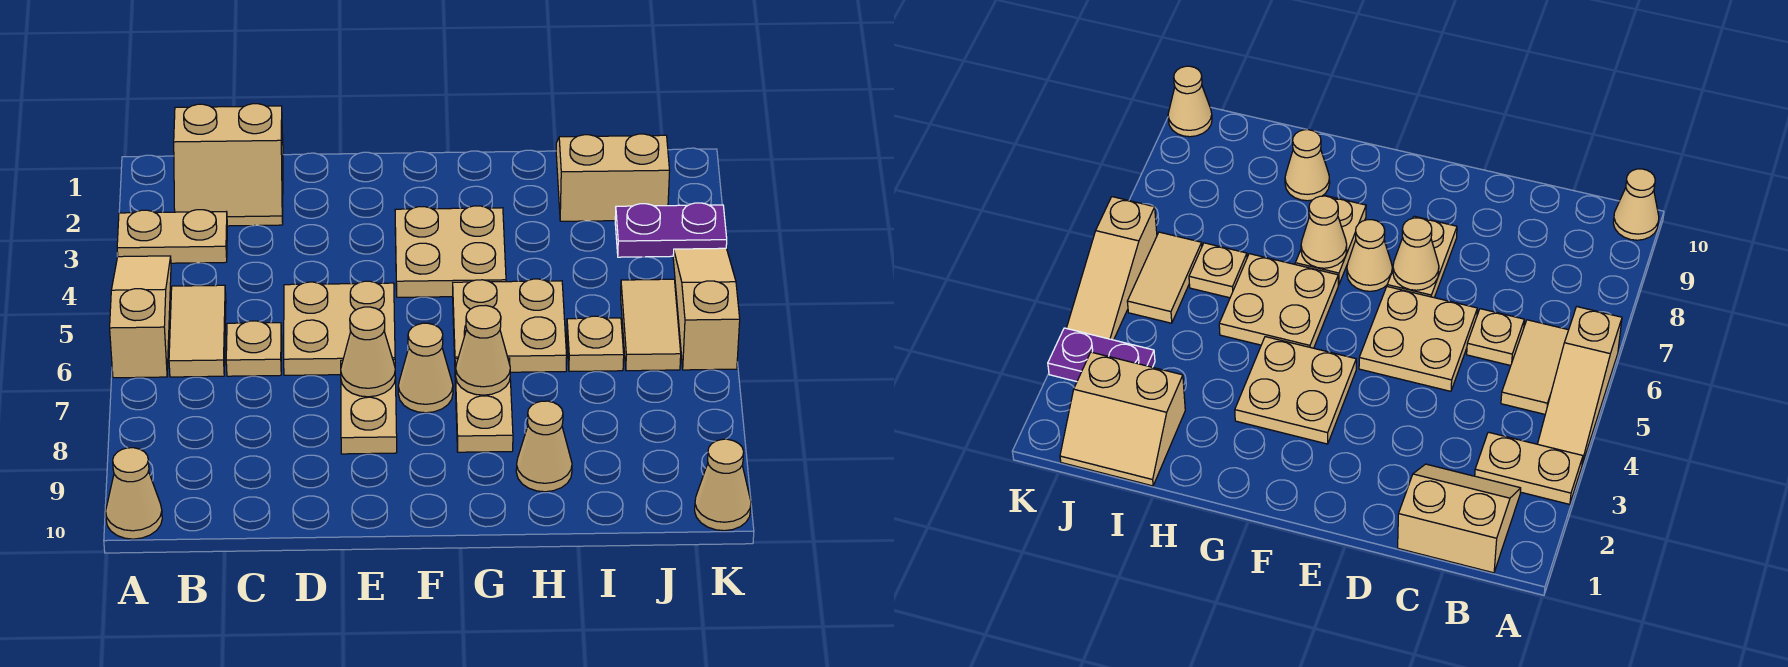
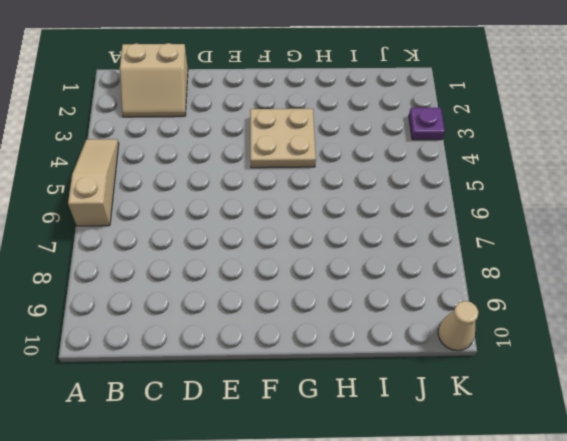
purple 1x1 plate [409,108,445,140] -> purple 1x2 plate [615,203,727,257]
none -> tan 1x2 plate [117,210,227,263]
none -> tan 1x1 cone [106,448,162,539]
none -> tan 1x2 tile [169,285,226,377]

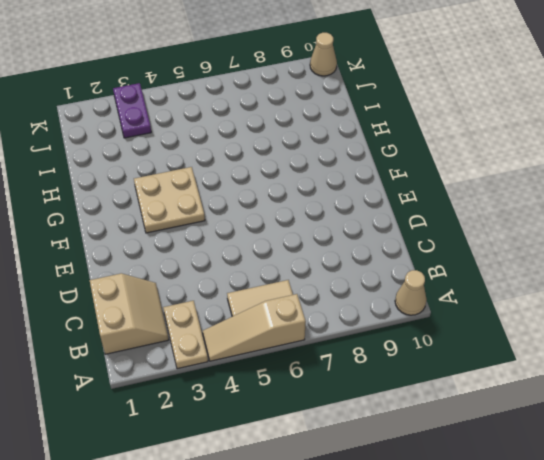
none -> tan 1x1 plate [226,321,282,376]
none -> tan 2x2 plate [284,281,395,375]
none -> tan 1x2 plate [341,360,397,454]

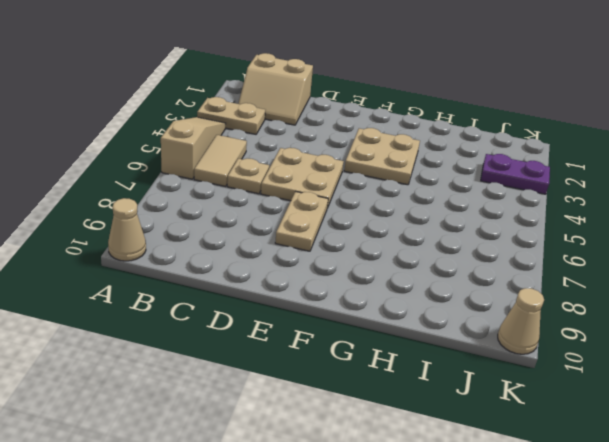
none -> tan 1x1 cone [398,323,453,413]
none -> tan 2x2 plate [453,279,567,372]
none -> tan 1x2 plate [455,358,513,452]

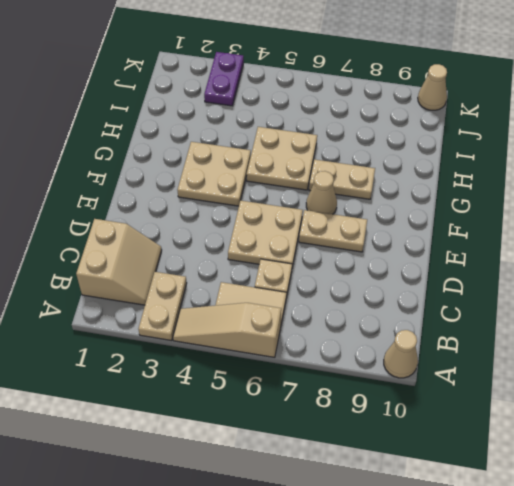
none -> tan 1x1 cone [516,401,572,492]
none -> tan 2x2 slope [556,134,670,221]
none -> tan 1x1 plate [567,316,624,371]

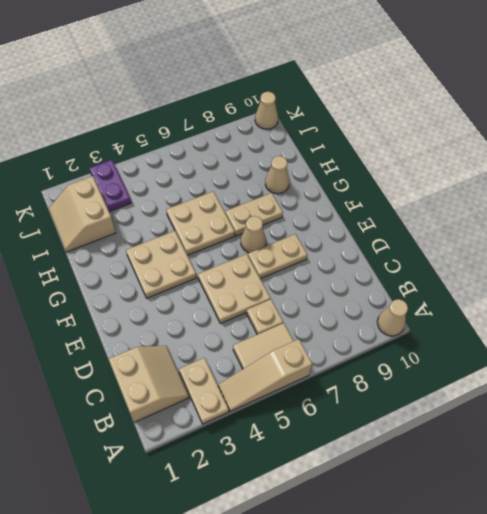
none -> tan 1x1 plate [567,316,624,371]
none -> tan 1x2 tile [621,279,681,371]
none -> tan 1x3 slope [673,248,740,370]

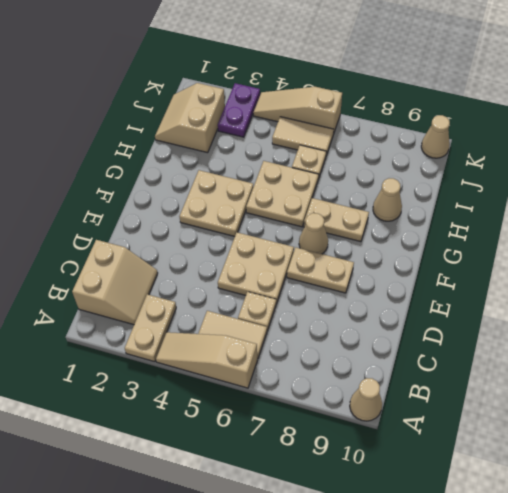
none -> tan 1x1 cone [341,307,396,397]
none -> tan 1x1 cone [456,305,510,395]

